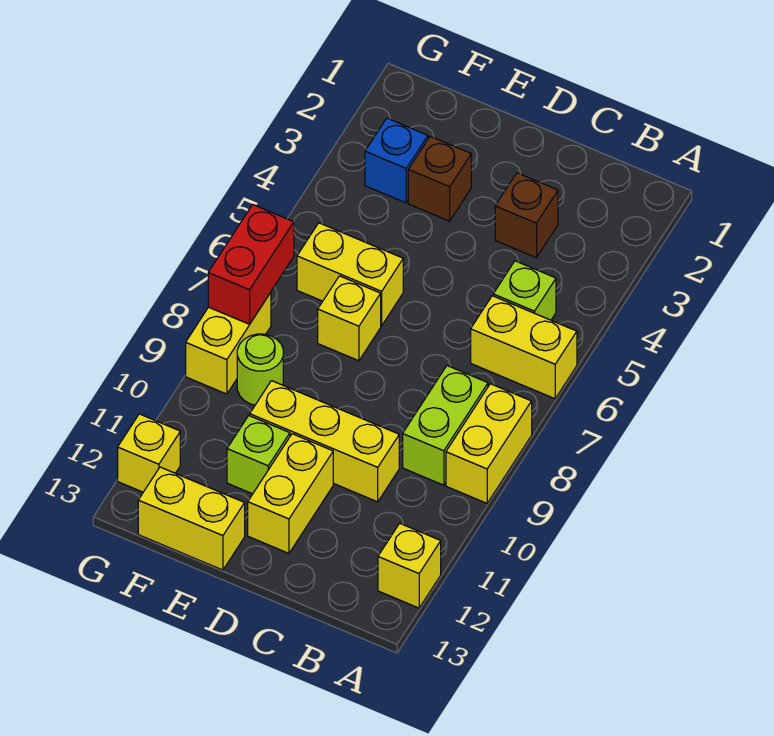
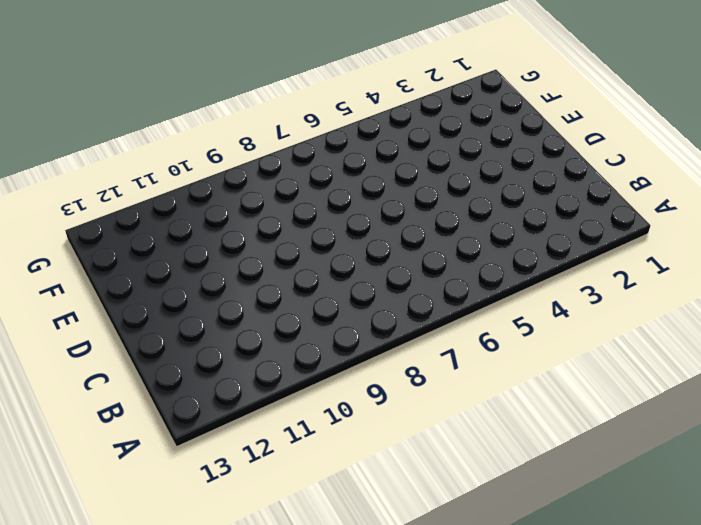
none -> yellow 1x2 brick [471,296,577,399]
none -> yellow 1x2 brick [446,384,532,503]
none -> yellow 1x1 brick [378,523,441,608]

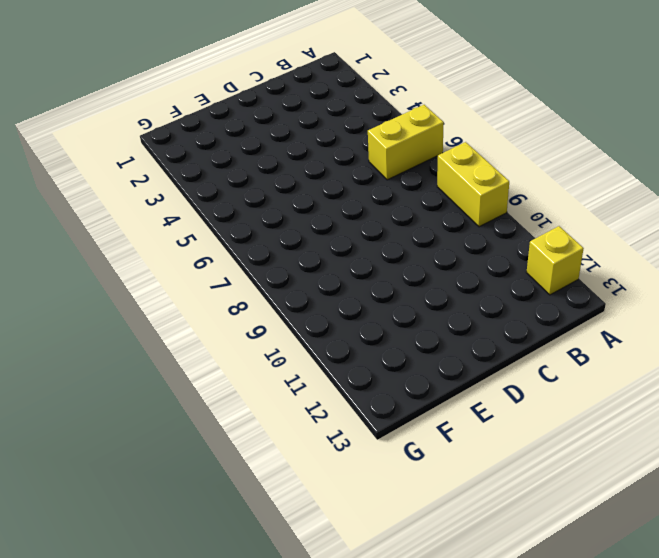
none -> lime 1x1 brick [493,261,556,320]
none -> lime 1x2 brick [403,366,488,485]
none -> brown 1x1 brick [495,173,558,258]

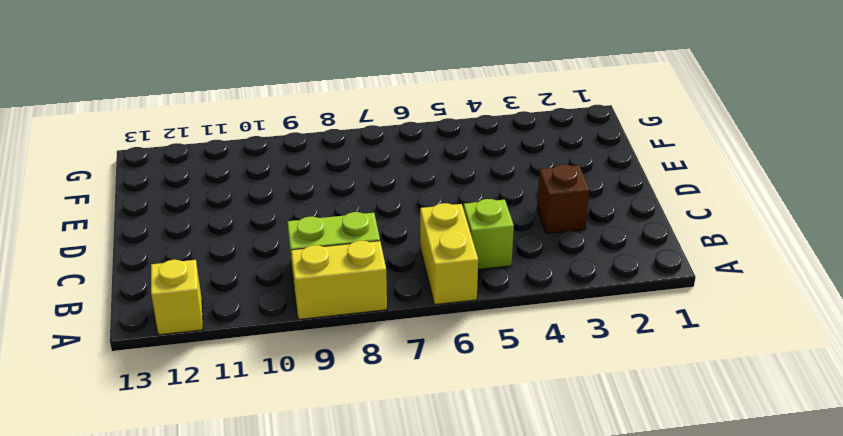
none -> yellow 1x3 brick [250,381,399,502]
none -> yellow 1x2 brick [248,434,333,553]
none -> brown 1x1 brick [408,136,471,221]

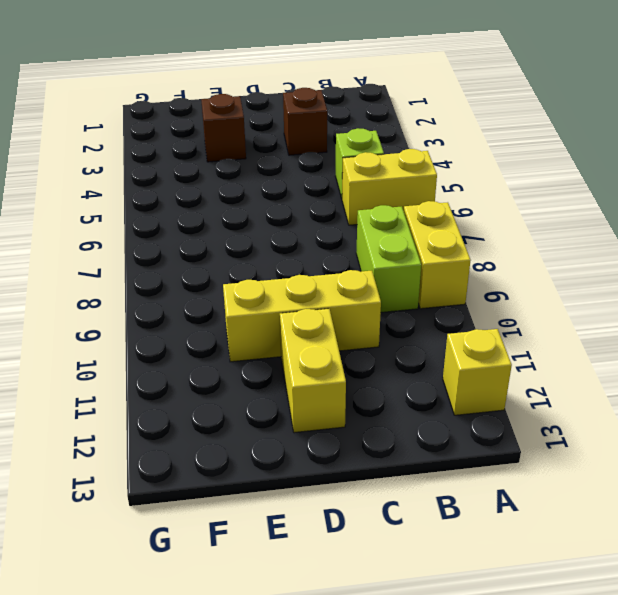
none -> yellow 1x2 brick [297,223,403,326]
none -> yellow 1x1 brick [318,276,381,361]
none -> lime 1x1 brick [227,416,290,494]

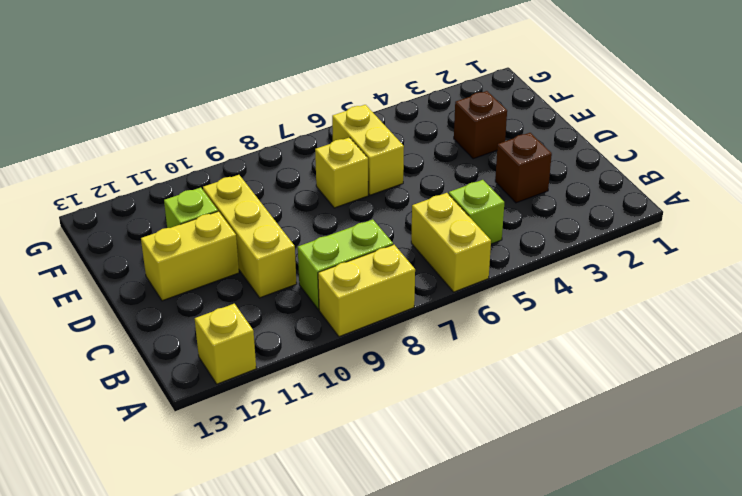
none -> yellow 1x2 brick [138,467,245,570]
none -> blue 1x1 brick [365,118,428,203]
none -> lime 1x1 round brick [237,334,283,405]

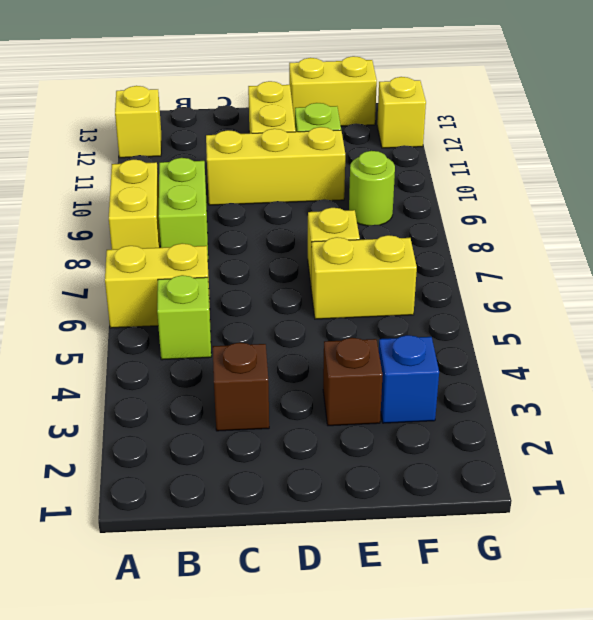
none -> yellow 1x2 brick [186,292,271,394]
none -> red 1x2 brick [208,205,294,324]

